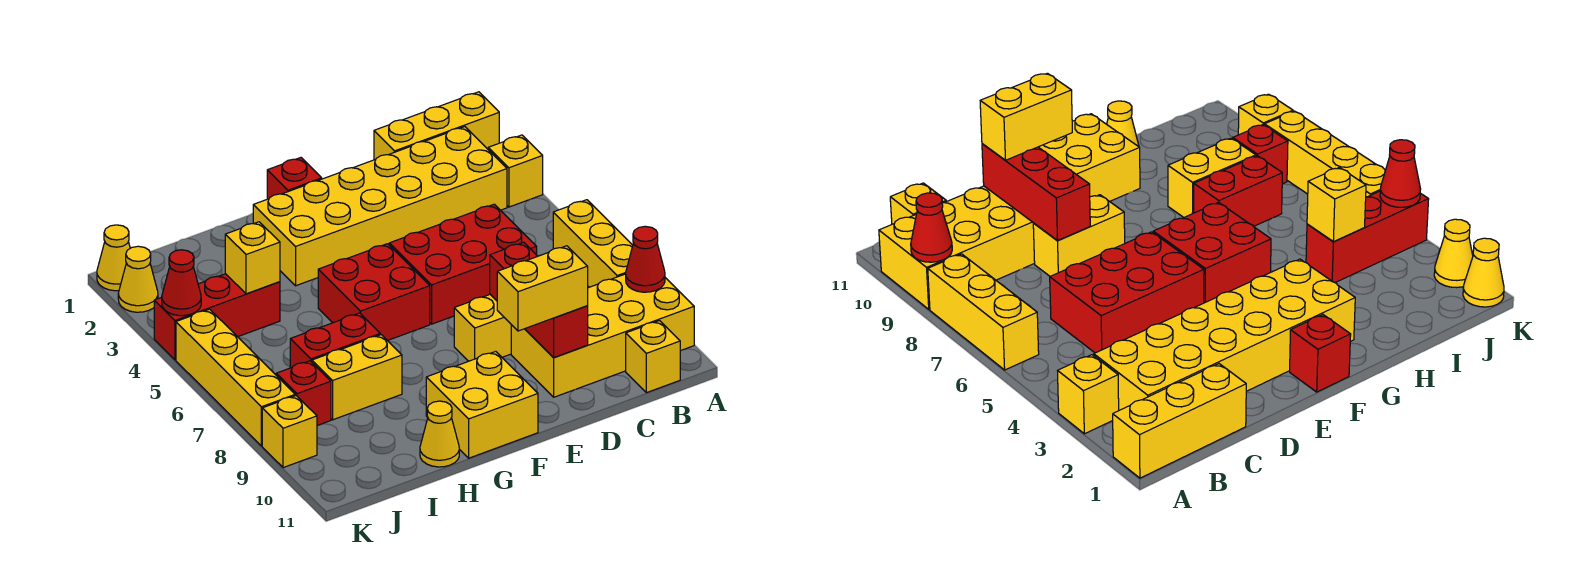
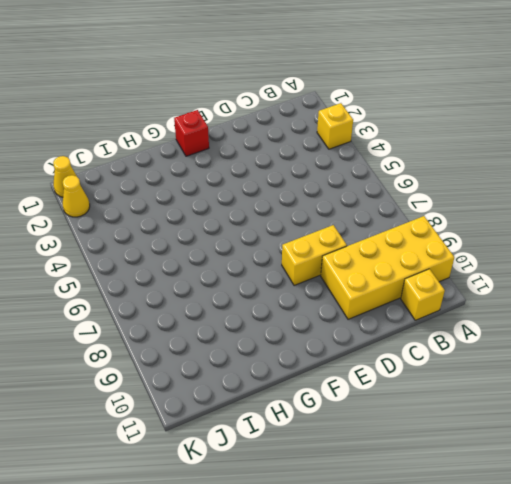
none -> yellow 1x3 brick [374,92,499,160]
none -> yellow 1x3 brick [553,200,633,287]
none -> yellow 2x6 brick [253,127,507,286]

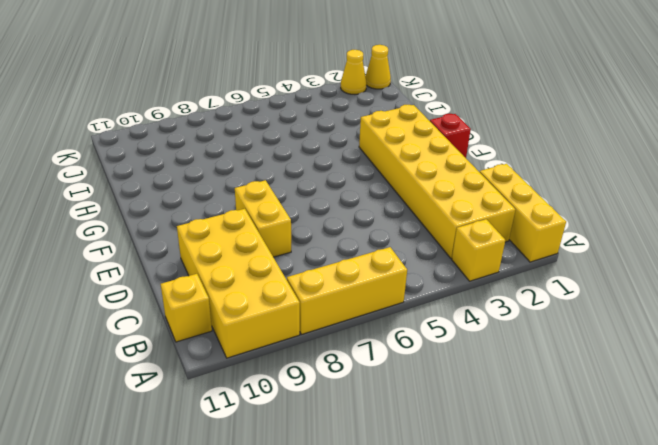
none -> red 2x3 brick [389,204,537,324]
none -> red 2x2 brick [318,244,430,341]
none -> yellow 2x2 brick [426,351,538,458]

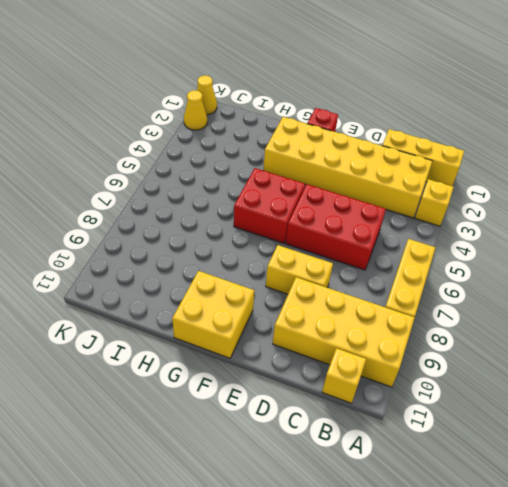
none -> red 1x2 brick [290,313,380,368]
none -> yellow 1x2 brick [312,335,402,420]
none -> yellow 1x1 cone [420,401,459,467]

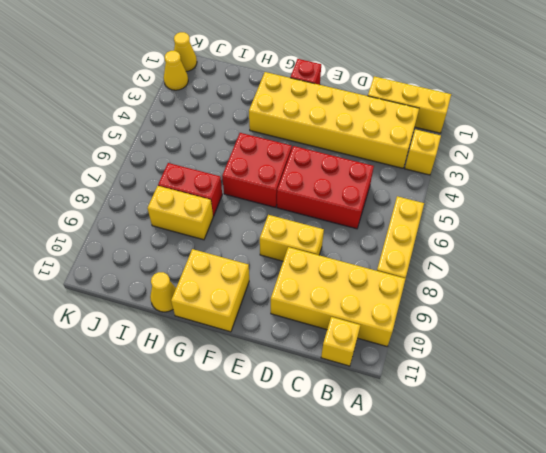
none -> red 1x3 brick [154,274,280,360]
none -> red 1x1 brick [276,361,331,425]
none -> yellow 1x4 brick [176,309,295,446]

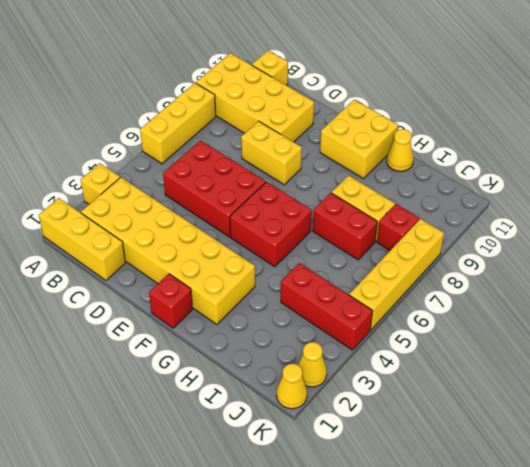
none -> yellow 1x1 brick [262,396,317,468]
none -> red 1x1 cone [626,226,665,292]
none -> red 1x3 brick [490,242,588,358]

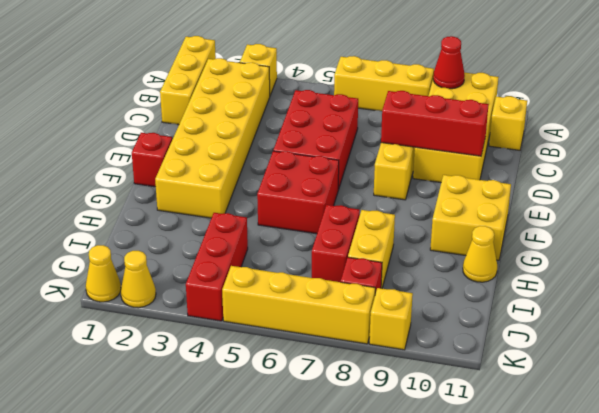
none -> yellow 1x1 brick [225,222,280,294]
none -> red 1x1 cone [162,250,201,316]
none -> yellow 1x2 brick [497,246,588,331]

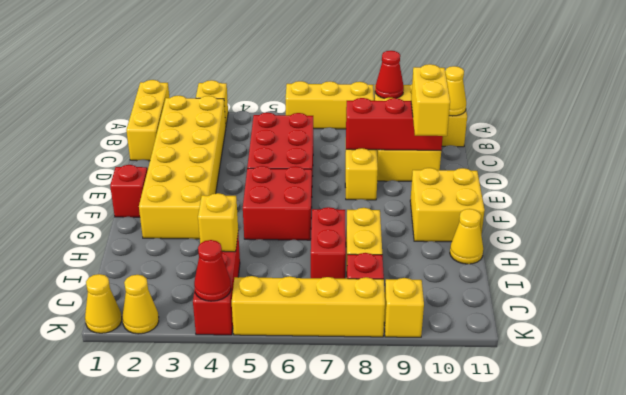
yellow 1x1 cone [445,66,466,116] -> none

